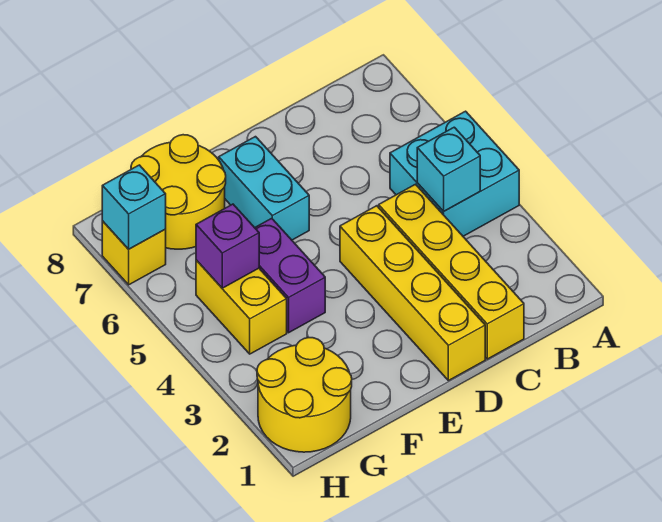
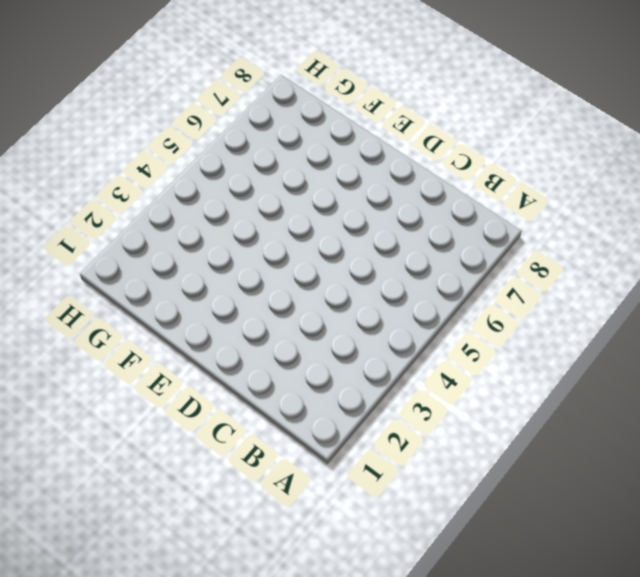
none -> cyan 2x2 brick [390,111,519,236]
none -> yellow 1x4 brick [379,184,524,359]
none -> yellow 1x4 brick [340,206,485,381]

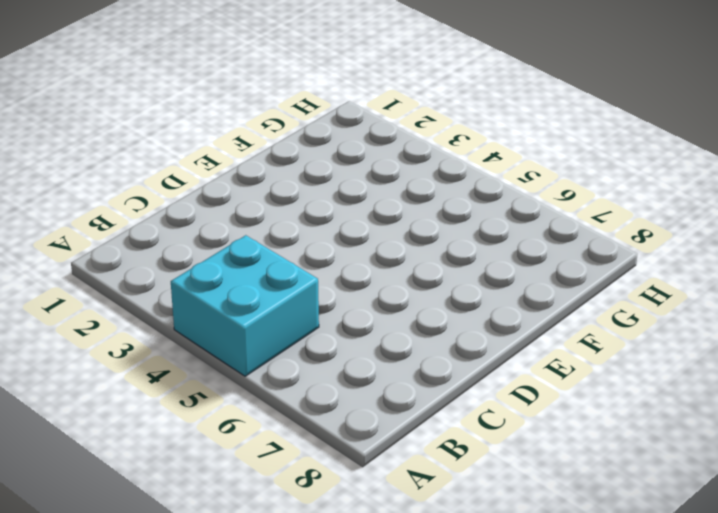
none -> yellow 1x4 brick [379,184,524,359]
none -> yellow 1x4 brick [340,206,485,381]
none -> cyan 1x2 brick [219,137,309,240]

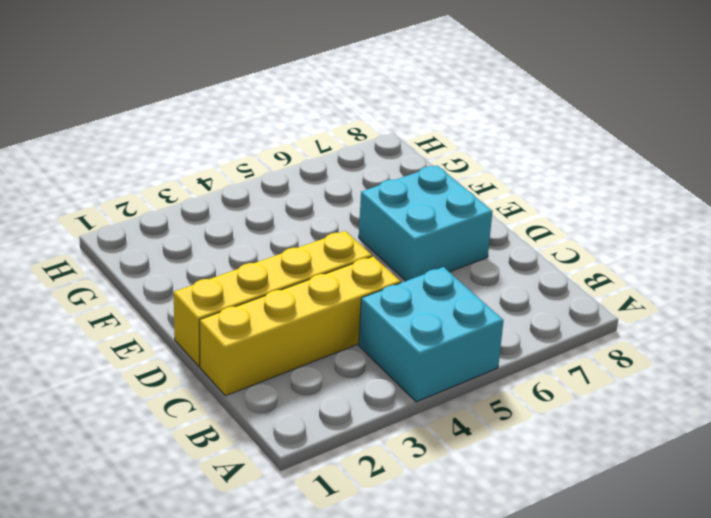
cyan 2x2 brick [359,166,493,281] -> cyan 1x2 brick [219,137,309,240]
none -> purple 1x2 brick [255,218,325,333]
none -> yellow 2x2 round brick [131,135,226,249]
none -> yellow 2x2 round brick [257,338,352,452]

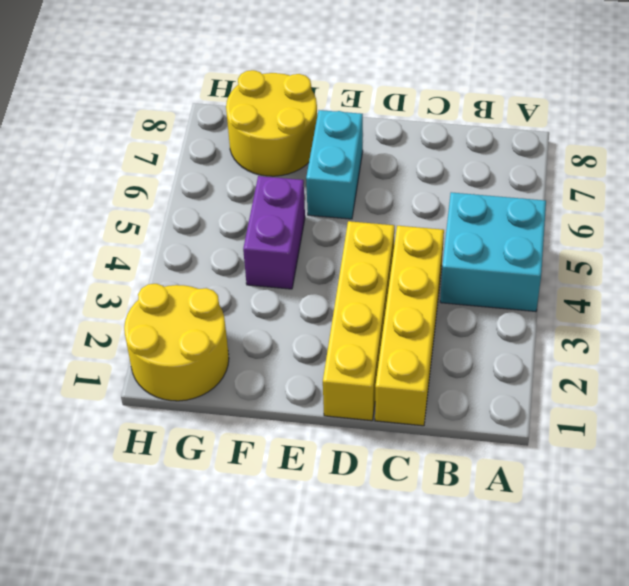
none -> yellow 1x2 brick [196,260,287,354]
none -> yellow 1x1 brick [102,221,166,285]
none -> cyan 1x1 brick [417,127,480,211]

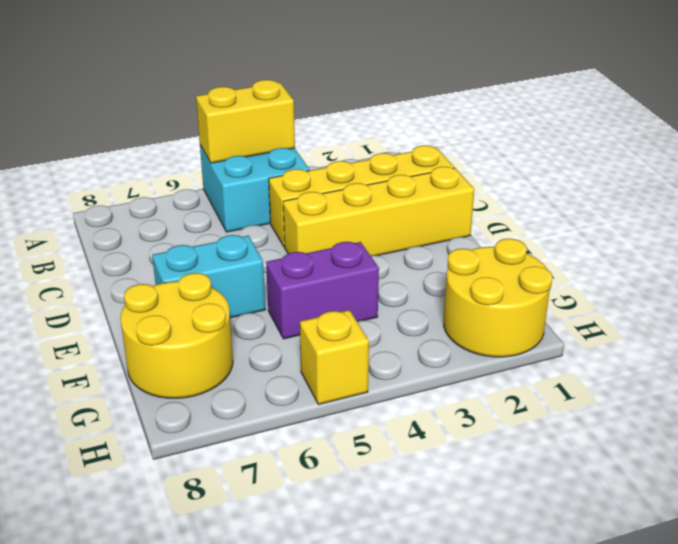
yellow 1x2 brick [196,80,295,163] -> yellow 1x2 brick moved to [196,260,287,354]
yellow 1x1 brick [300,310,369,405] -> yellow 1x1 brick moved to [102,221,166,285]
none -> cyan 1x1 brick [417,127,480,211]
none -> purple 1x1 brick [196,204,259,288]
none -> cyan 1x1 brick [102,165,166,249]

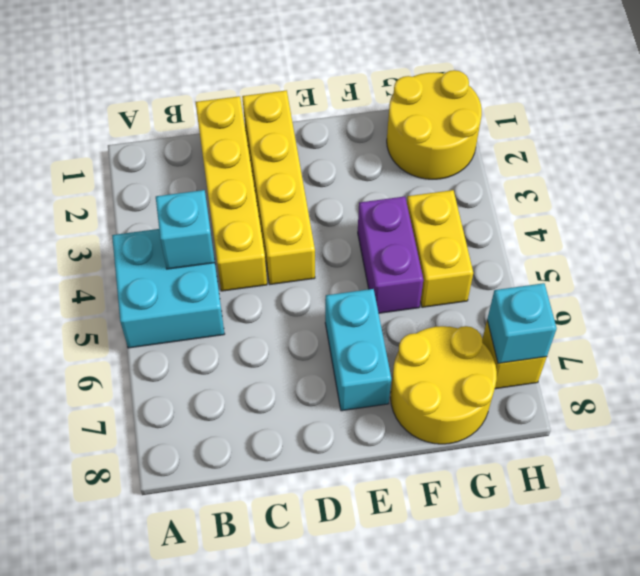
none -> purple 1x1 brick [196,204,259,288]

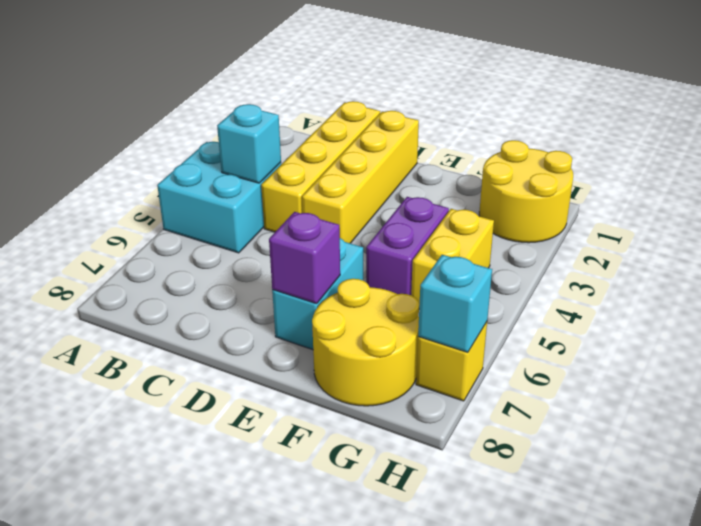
purple 1x1 brick [269,212,340,304] -> purple 1x1 brick moved to [196,204,259,288]

